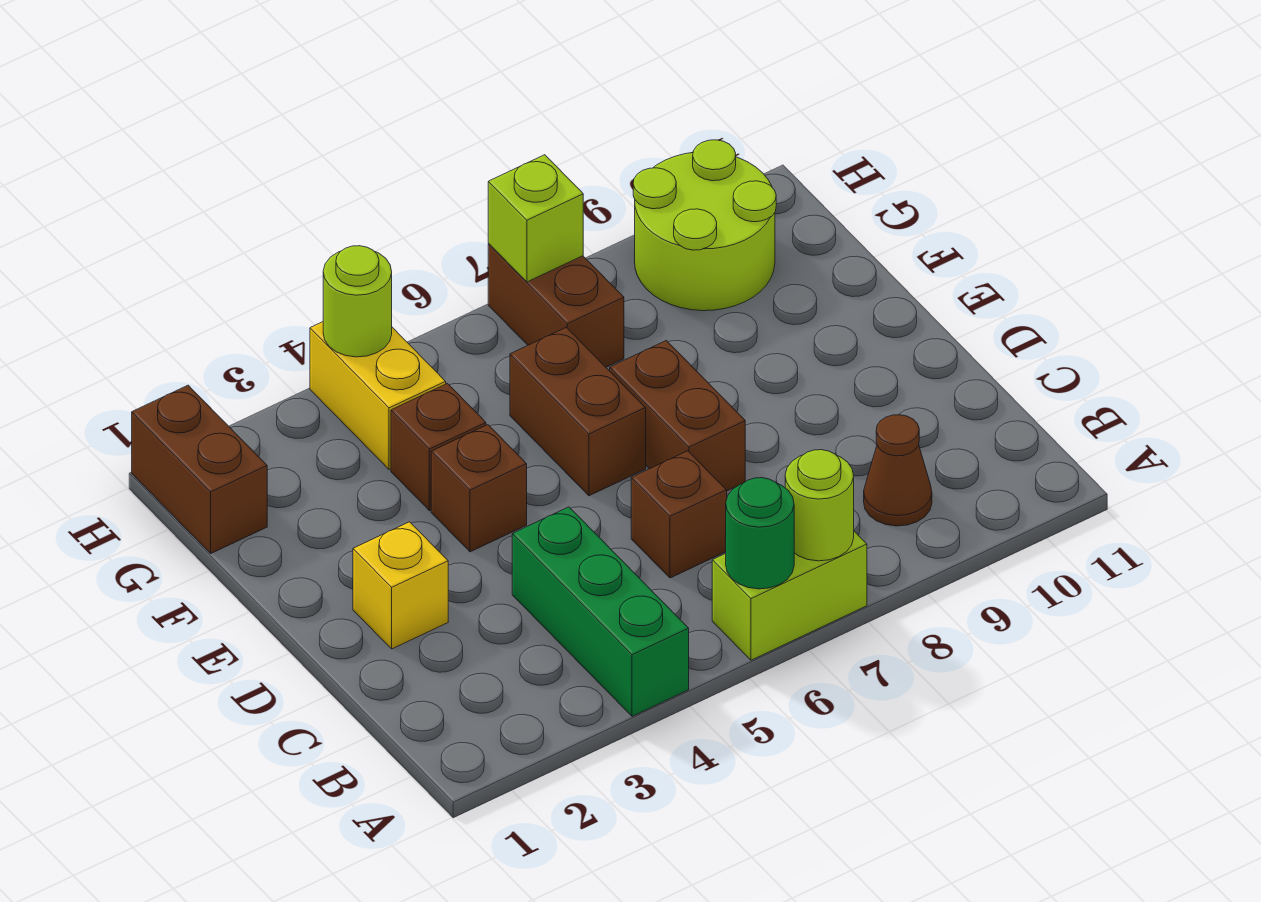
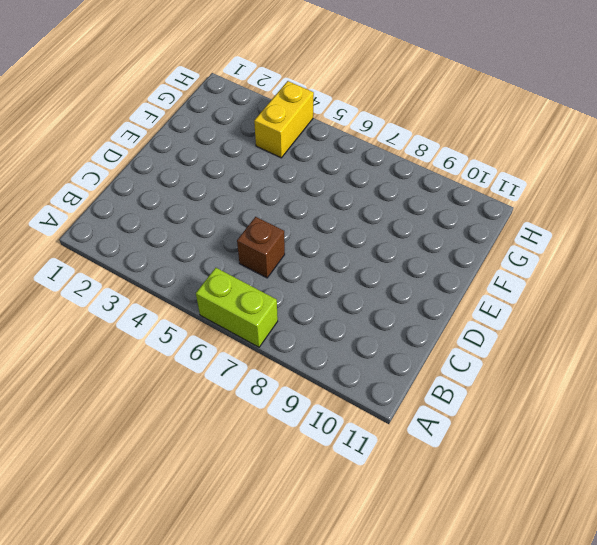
none -> green 1x3 brick [512,507,689,716]
none -> brown 1x1 cone [864,415,932,526]
none -> yellow 1x1 brick [353,522,448,649]

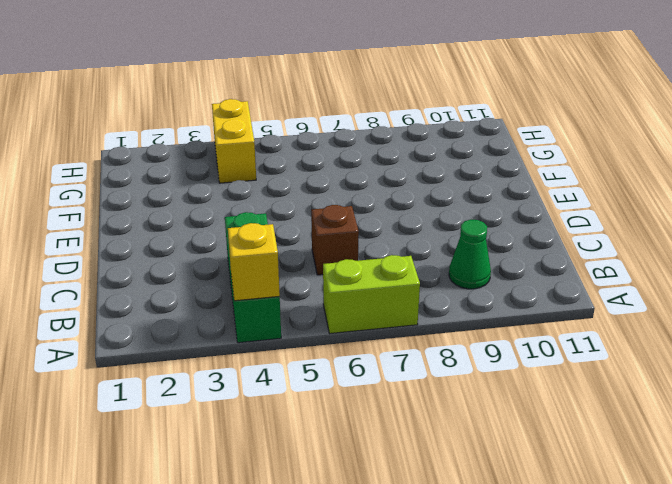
yellow 1x1 brick [228,223,280,301] -> yellow 1x1 brick moved to [353,522,448,649]
green 1x1 cone [449,220,491,289] -> brown 1x1 cone [864,415,932,526]
none -> brown 1x2 brick [610,340,745,491]
none -> brown 1x1 brick [431,425,527,552]
none -> brown 1x2 brick [510,327,646,496]

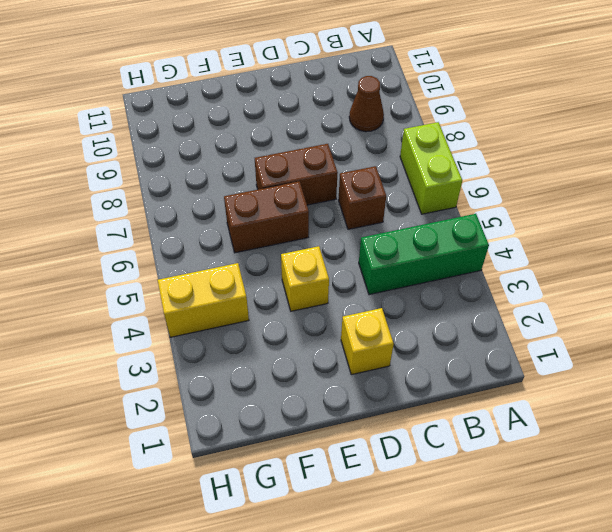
yellow 1x1 brick [281,246,329,311] -> brown 1x1 brick [431,425,527,552]
none -> brown 1x1 brick [391,383,486,511]
none -> brown 1x2 brick [132,385,267,553]
none -> brown 1x2 brick [488,244,624,367]

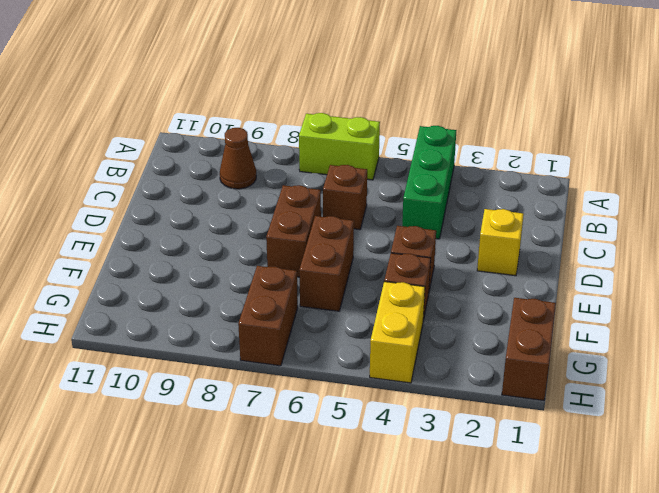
none -> lime 2x2 round brick [633,140,776,311]
none -> green 1x1 round brick [726,478,794,589]
none -> lime 1x1 round brick [785,450,854,561]

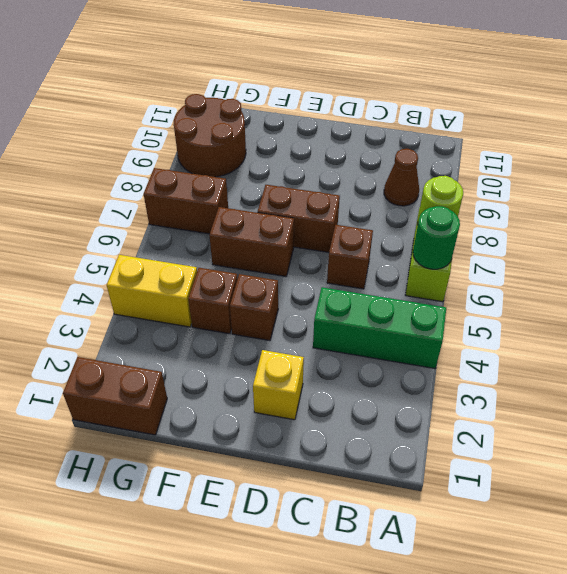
brown 2x2 round brick [174,94,246,177] -> lime 2x2 round brick [633,140,776,311]
none -> lime 1x1 round brick [323,246,392,357]
none -> lime 1x1 brick [488,155,583,282]

